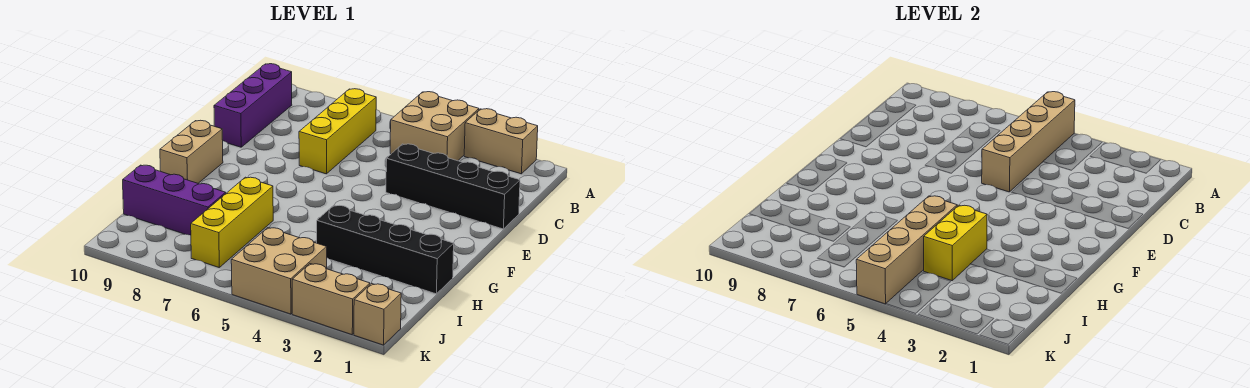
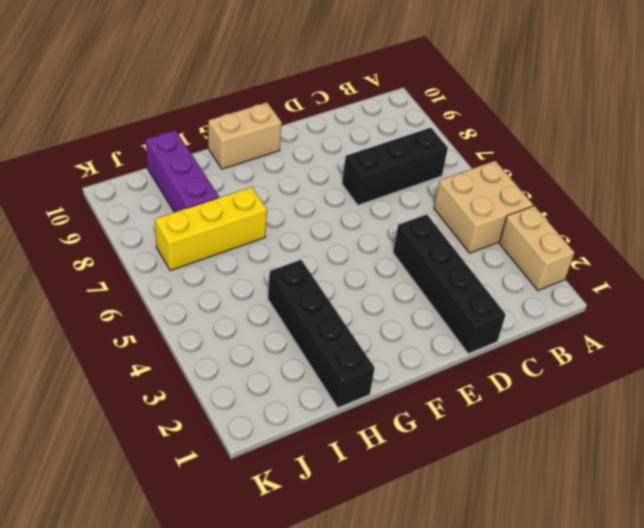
black 1x3 brick [342,128,448,205] -> yellow 1x3 brick [299,89,376,174]
none -> purple 1x3 brick [214,64,292,147]
none -> tan 2x2 brick [231,228,327,314]
none -> tan 1x1 brick [354,283,401,345]

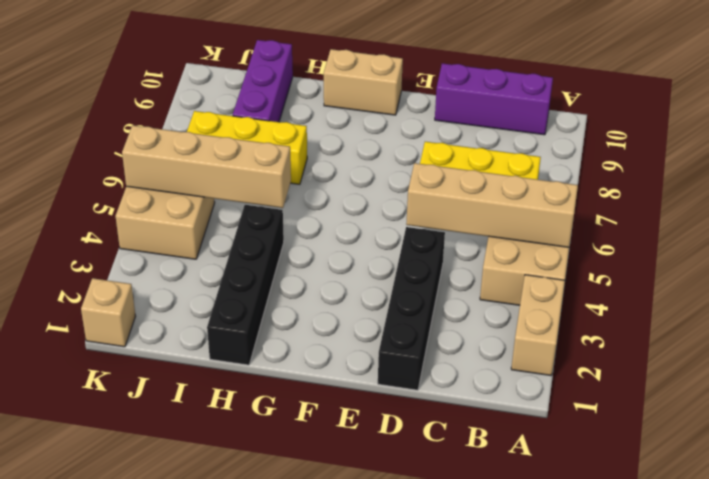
none -> tan 1x2 brick [292,264,370,335]
none -> yellow 1x2 brick [924,205,987,281]

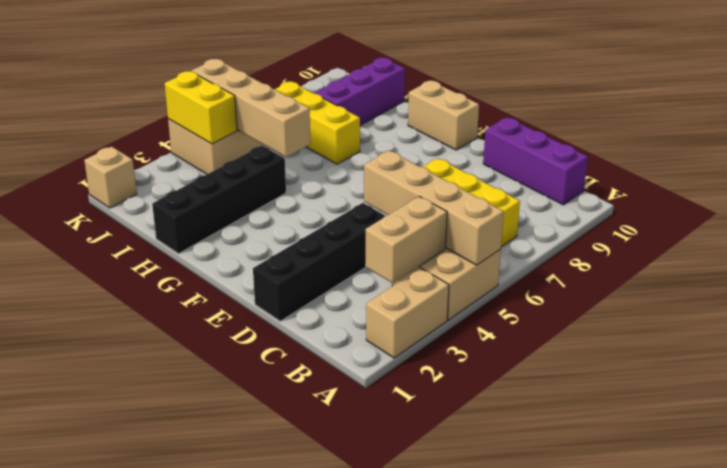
tan 1x2 brick [365,196,447,283] -> tan 1x2 brick moved to [292,264,370,335]
yellow 1x2 brick [165,71,237,144] -> yellow 1x2 brick moved to [924,205,987,281]

